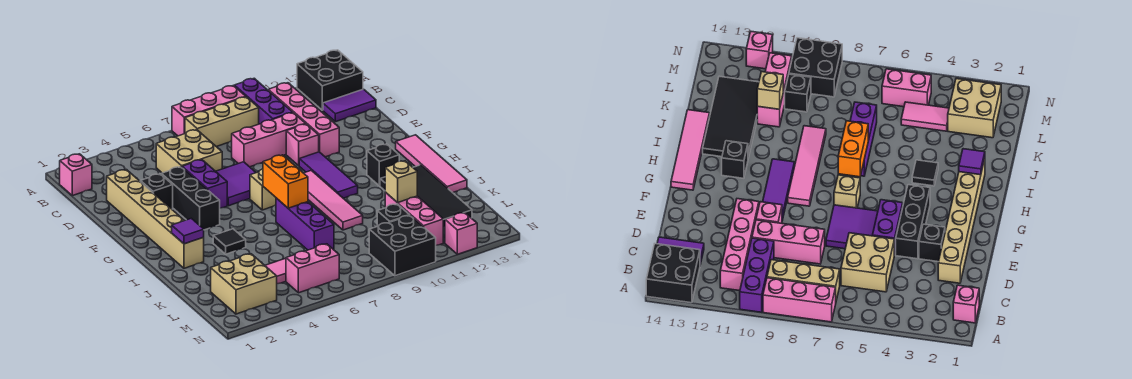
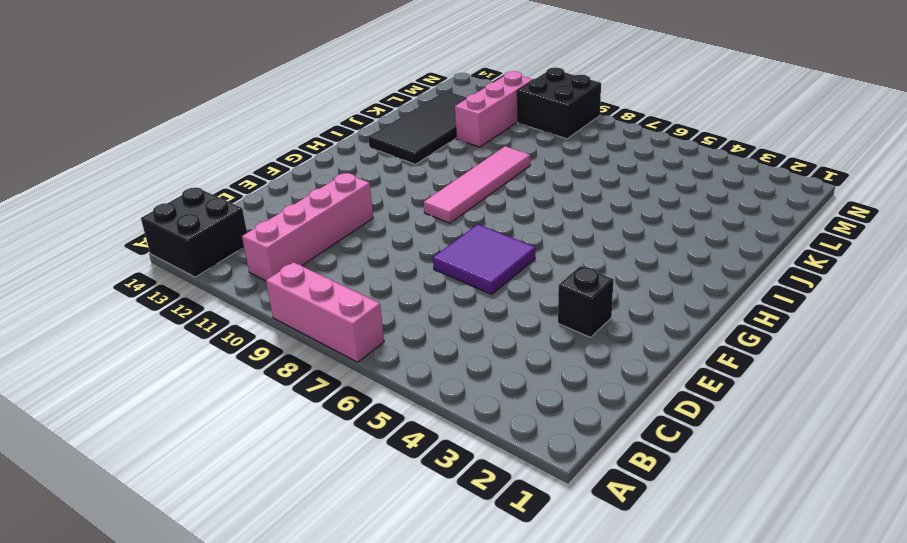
none -> purple 1x3 brick [234,78,293,124]
none -> pink 1x1 brick [60,154,92,196]
none -> tan 1x3 brick [185,97,259,147]
none -> tan 2x2 brick [156,130,222,173]

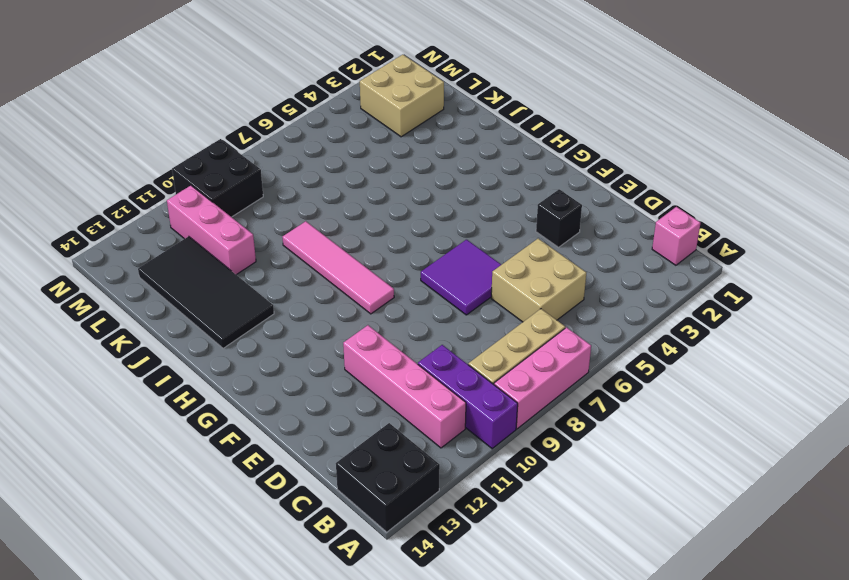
none -> purple 1x2 tile [323,89,376,122]
none -> tan 1x6 brick [107,170,204,268]
none -> pink 1x3 brick [232,113,305,167]
none -> black 1x3 brick [161,167,220,230]

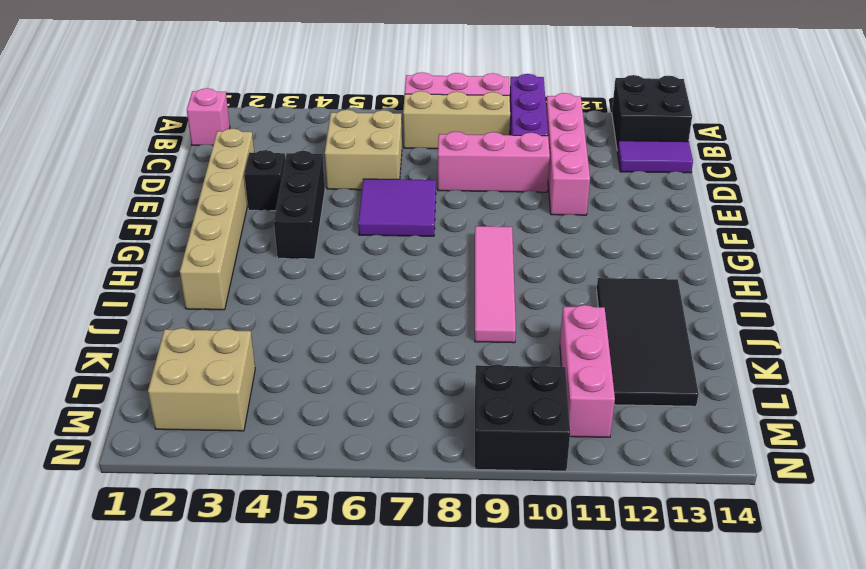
none -> purple 1x2 brick [182,160,227,208]
none -> pink 1x1 brick [286,124,319,166]
none -> purple 1x3 tile [299,152,358,198]
none -> tan 1x1 brick [250,169,276,210]

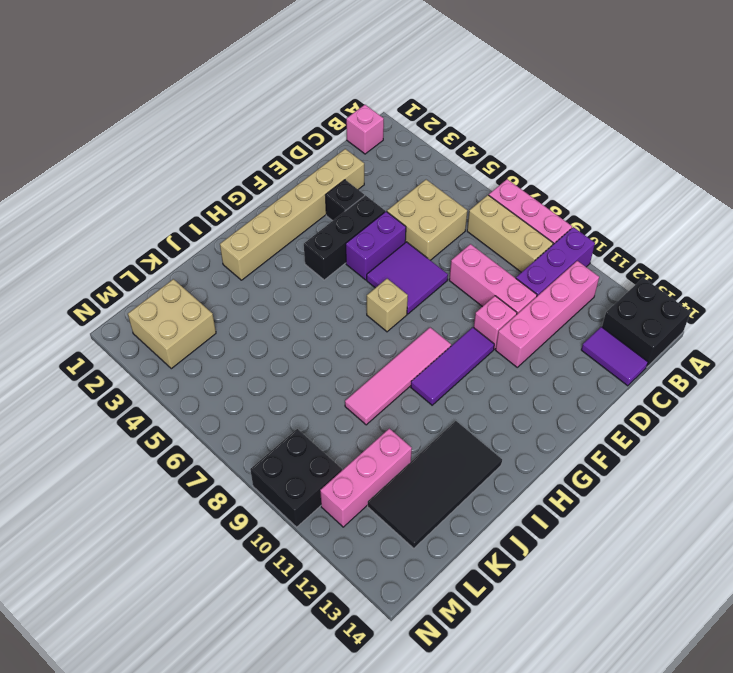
none -> pink 1x4 tile [396,135,467,193]
none -> black 1x1 brick [367,144,399,186]
none -> black 1x1 tile [213,229,246,254]
none -> purple 1x3 brick [276,198,334,250]

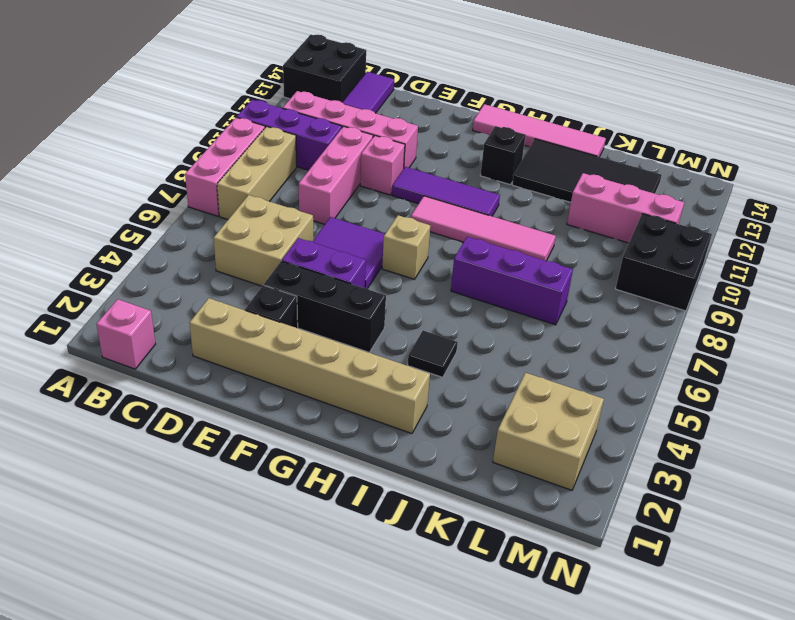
none -> pink 1x2 tile [265,258,286,284]
none -> black 1x1 brick [377,204,410,226]
none -> pink 1x2 brick [286,244,339,293]
none -> pink 1x1 brick [445,212,477,254]

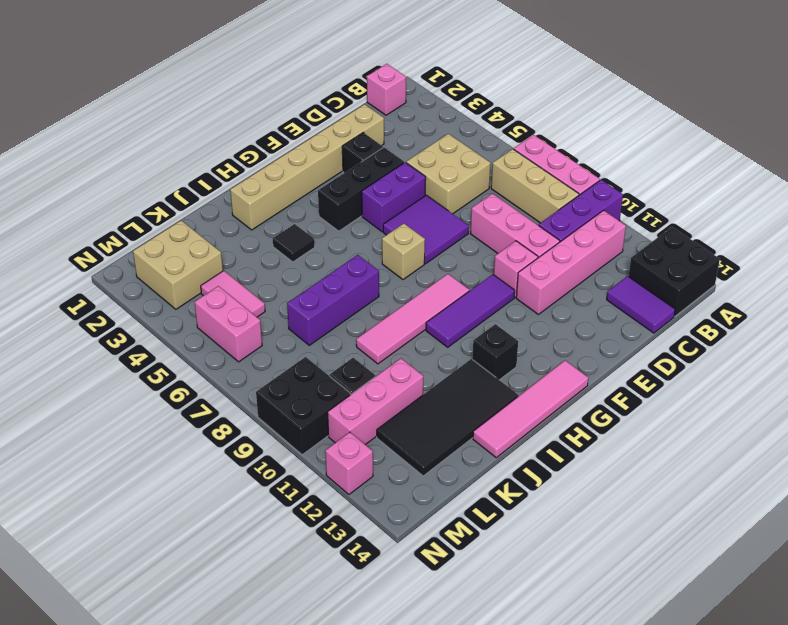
none -> orange 1x2 brick [263,155,308,208]
none -> purple 1x1 tile [172,218,204,244]
none -> tan 1x1 brick [385,161,417,203]

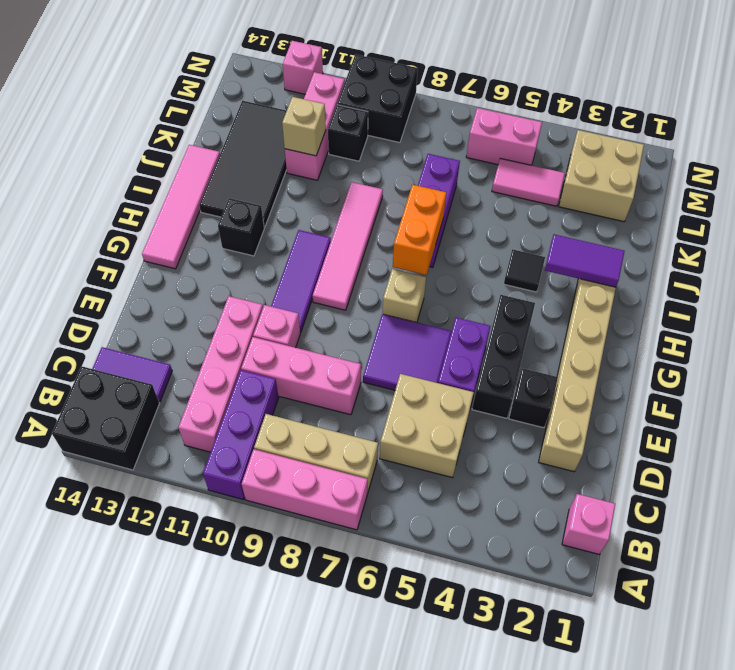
purple 1x2 tile [545,234,625,287] -> purple 1x1 tile [172,218,204,244]

